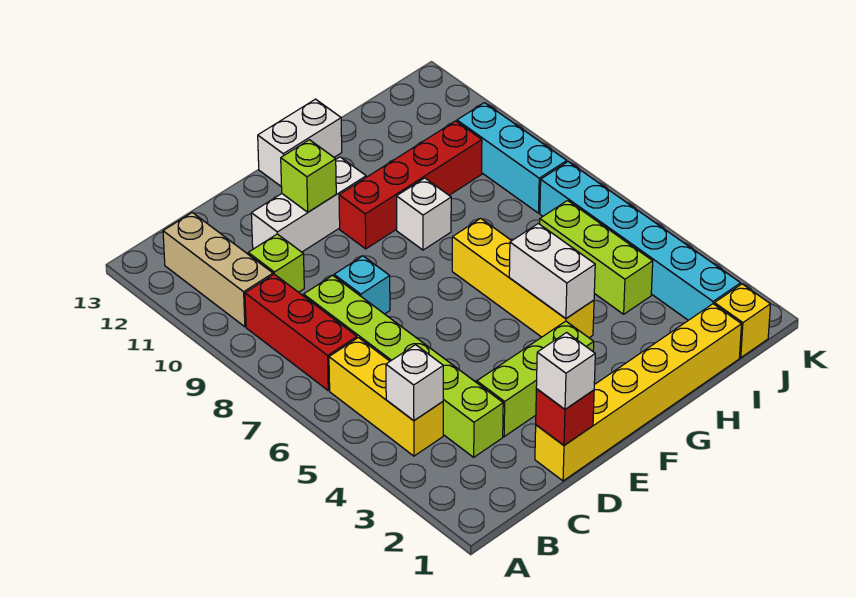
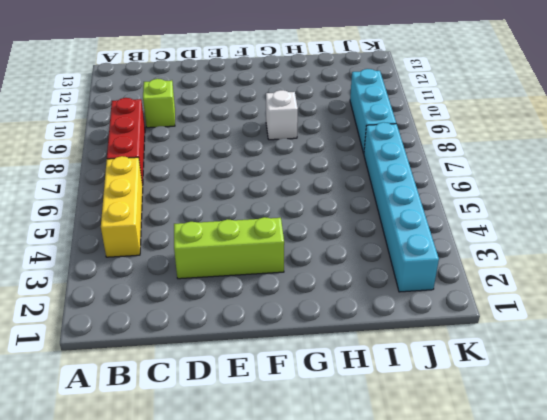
none -> tan 1x3 brick [163,212,273,327]
none -> lime 1x6 brick [304,275,503,457]
none -> yellow 1x6 brick [535,304,741,481]

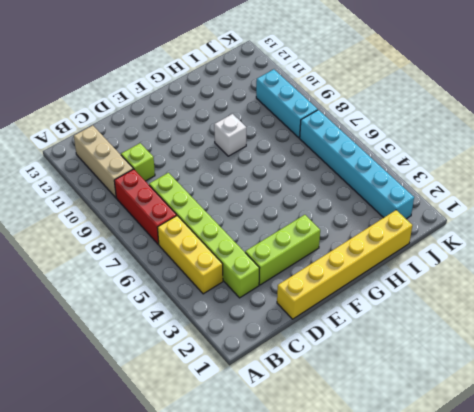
none -> cyan 1x1 brick [334,256,390,314]
none -> white 1x3 brick [251,157,366,252]
none -> red 1x4 brick [339,121,482,249]

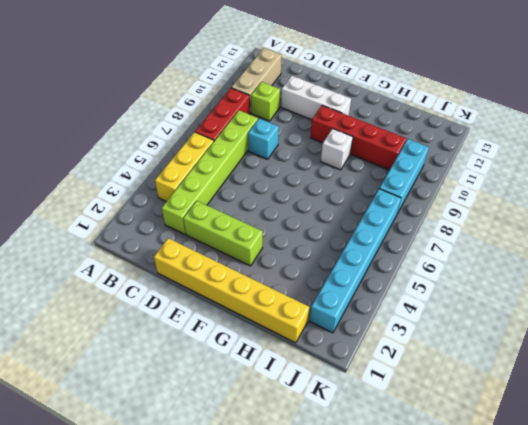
none -> white 1x2 brick [258,99,342,186]
none -> yellow 1x4 brick [452,218,594,338]
none -> lime 1x3 brick [540,200,653,314]

